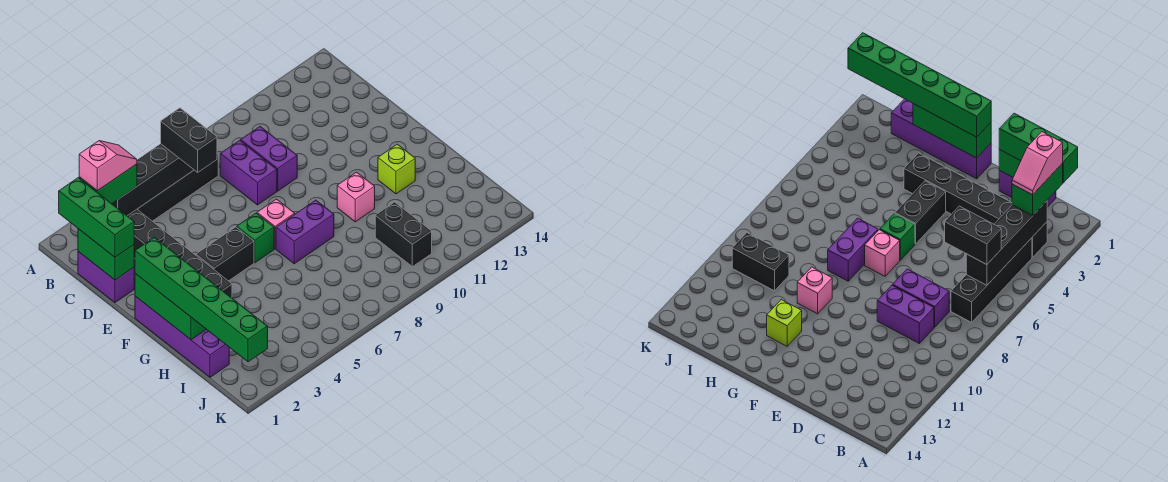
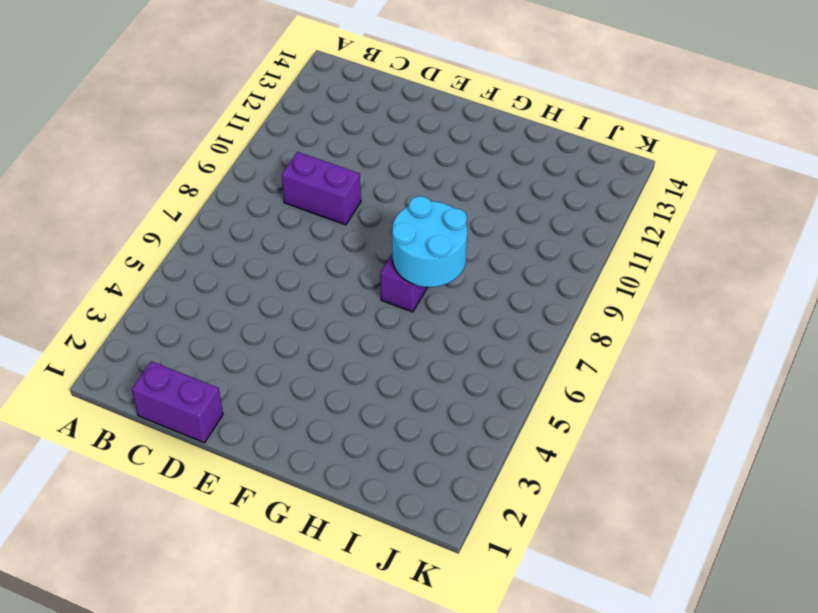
cyan 2x2 round brick [392,196,467,287] -> none
none -> black 1x6 brick [128,209,232,298]
none -> black 1x4 brick [137,153,218,221]
none -> purple 1x2 brick [220,140,277,205]

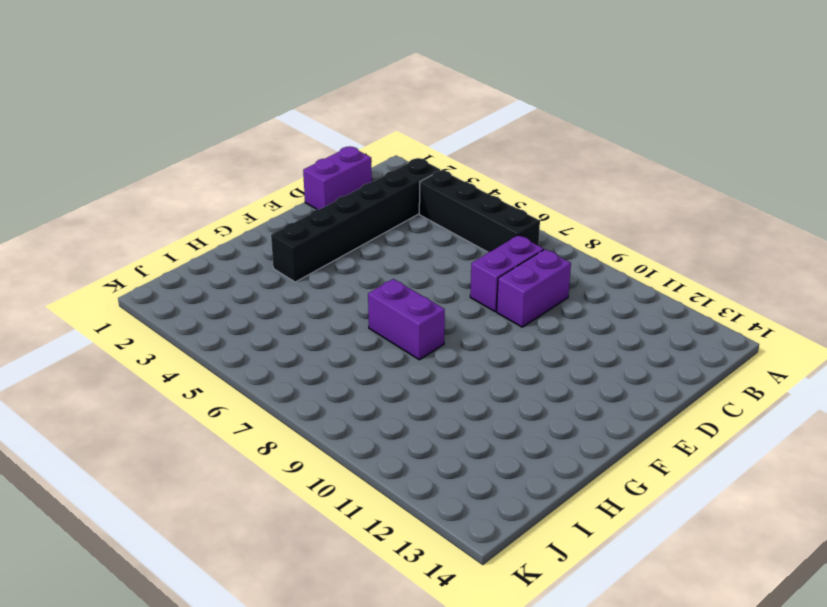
none -> purple 1x4 brick [135,296,229,377]
none -> black 1x2 brick [196,227,254,281]
none -> green 1x1 brick [237,213,274,263]

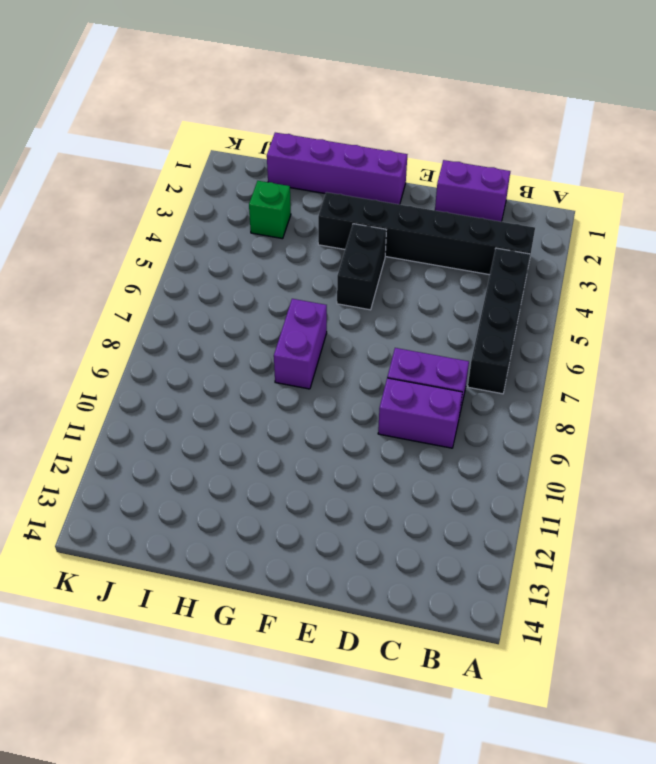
green 1x1 brick [249,181,291,239] -> green 1x1 brick moved to [237,213,274,263]
none -> pink 1x1 brick [257,199,295,249]
none -> pink 1x1 brick [337,172,375,222]
none -> lime 1x1 brick [378,144,415,194]

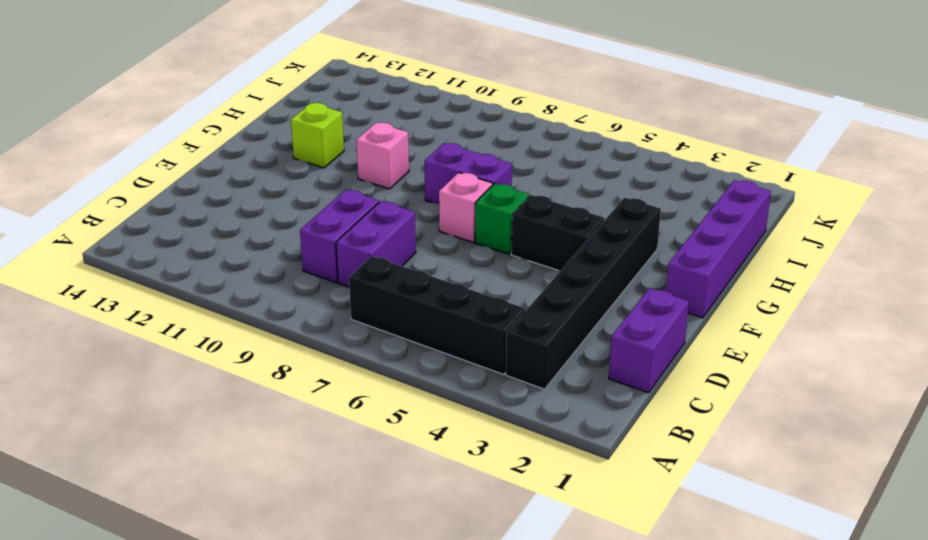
none -> black 1x2 brick [375,202,432,267]
none -> black 1x4 brick [112,144,194,216]
none -> green 1x2 brick [78,229,134,280]

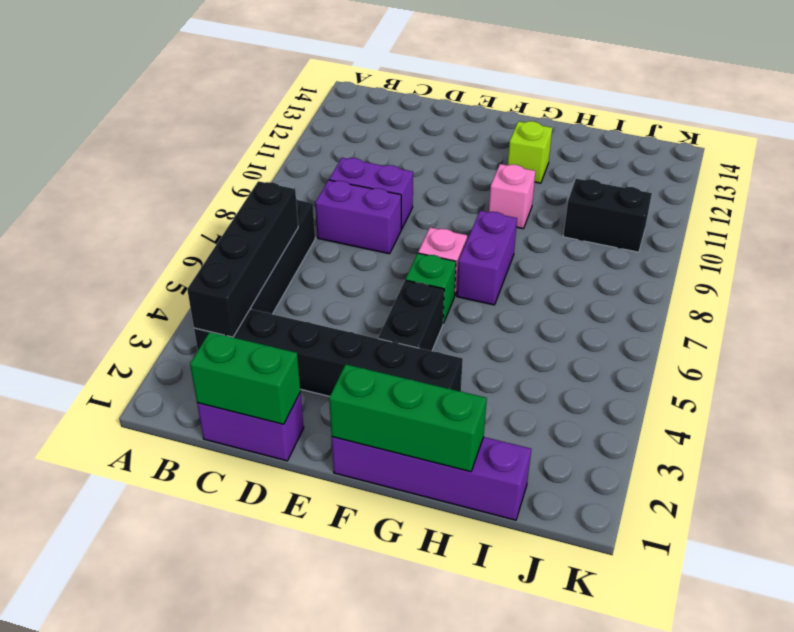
none -> green 1x3 brick [59,178,134,257]
none -> green 1x2 brick [79,164,137,204]
none -> black 1x2 brick [161,108,217,172]

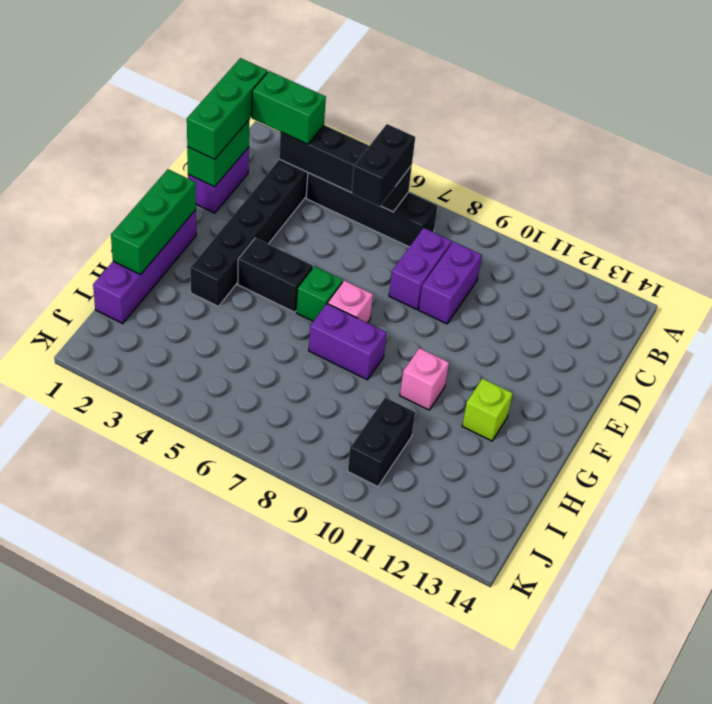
none -> green 1x6 brick [135,237,268,362]
none -> pink 1x2 slope [79,141,137,191]

